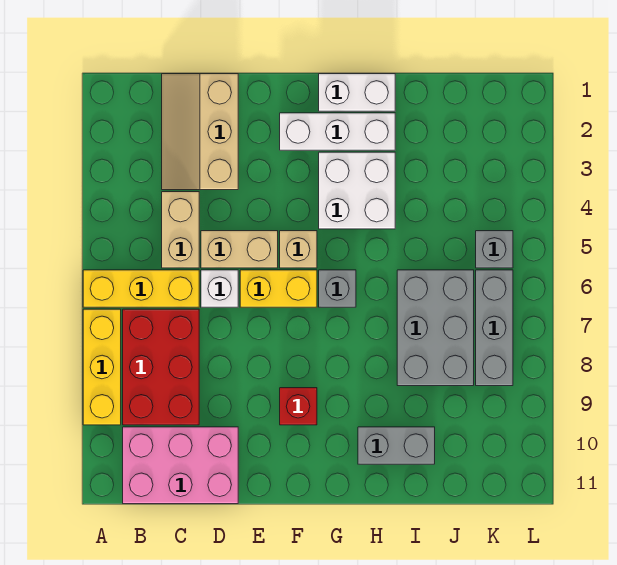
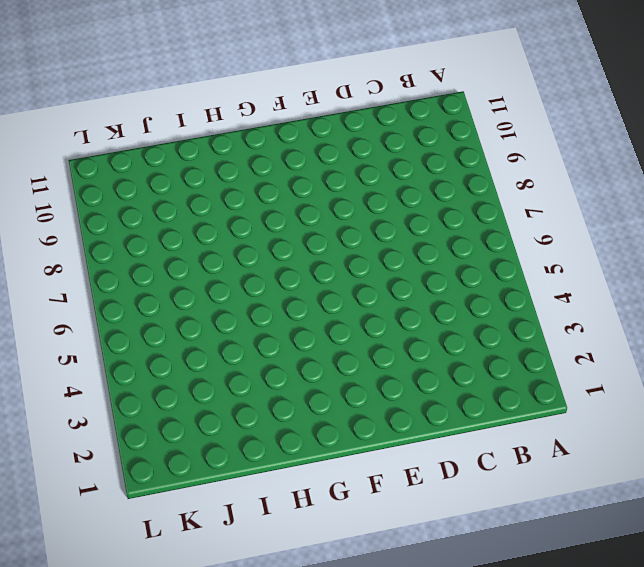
none -> yellow 1x3 brick [83,270,199,307]
none -> yellow 1x3 brick [83,309,121,425]
none -> red 2x3 brick [123,309,199,425]

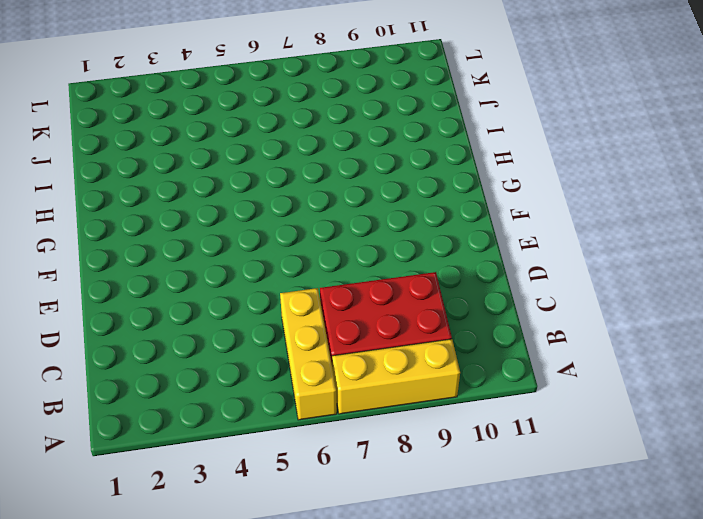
none -> pink 2x3 brick [123,427,238,504]
none -> tan 2x3 slope [162,74,238,190]
none -> tan 1x2 brick [162,192,199,268]

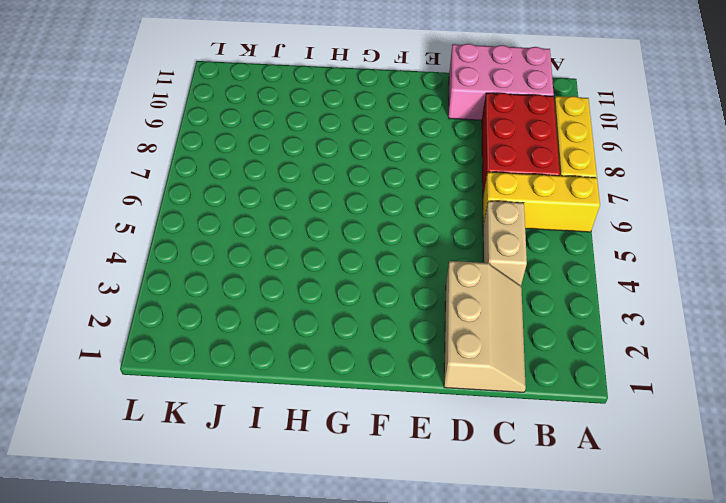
none -> tan 1x2 brick [201,231,278,268]
none -> white 1x1 brick [201,270,238,307]
none -> yellow 1x2 brick [240,270,317,307]

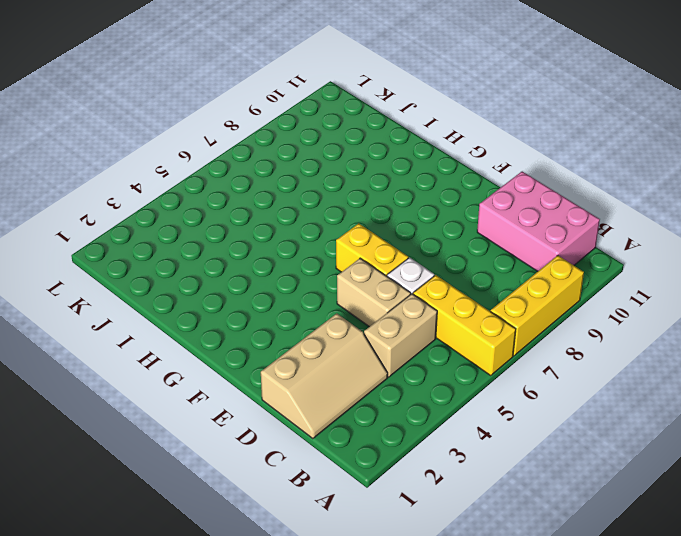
none -> red 2x3 brick [123,309,199,425]
none -> white 1x3 brick [280,113,395,150]
none -> tan 1x1 brick [280,231,317,268]

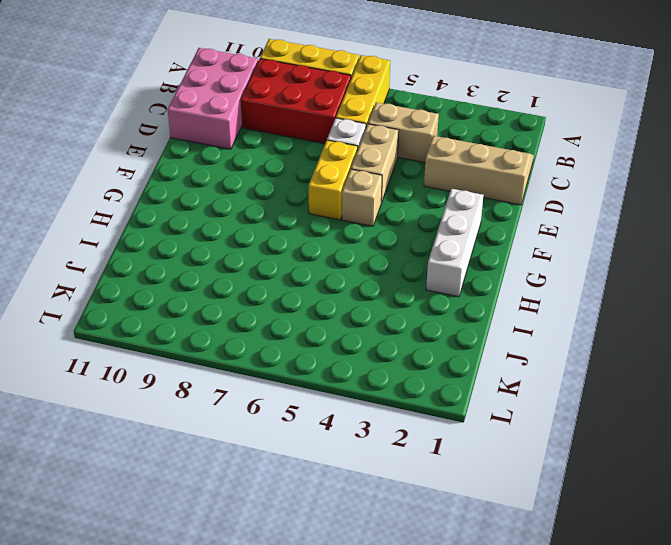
none -> red 1x1 brick [280,388,317,425]
none -> white 1x2 brick [319,74,395,111]
none -> white 2x2 brick [319,152,395,229]

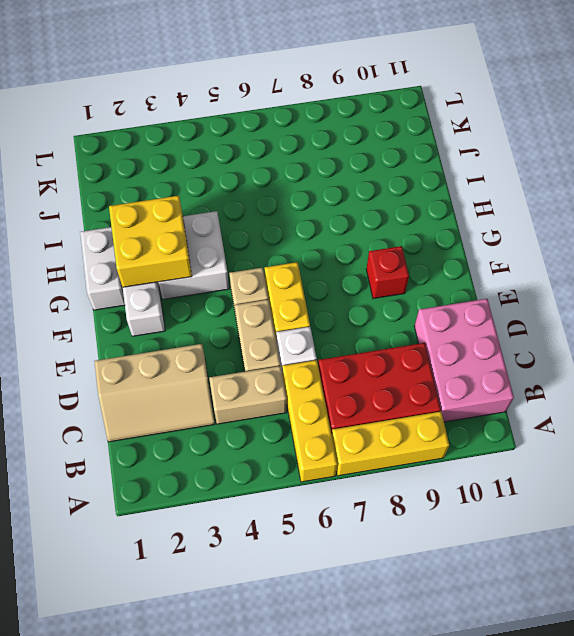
yellow 2x2 brick [109,196,192,287] -> none
none -> grey 1x1 brick [319,270,356,307]
none -> grey 1x2 brick [358,427,435,464]
none -> grey 2x3 brick [397,270,474,386]

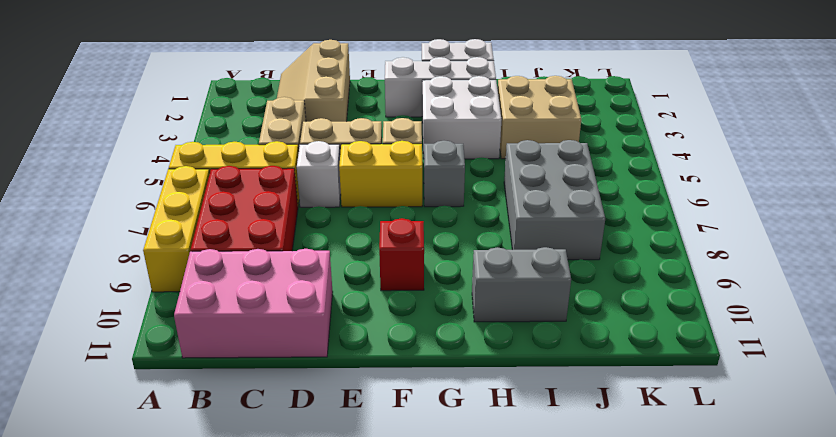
tan 2x2 brick [498,76,581,159] -> none
none -> grey 1x1 brick [476,231,513,268]
none -> grey 1x3 brick [476,270,513,386]

